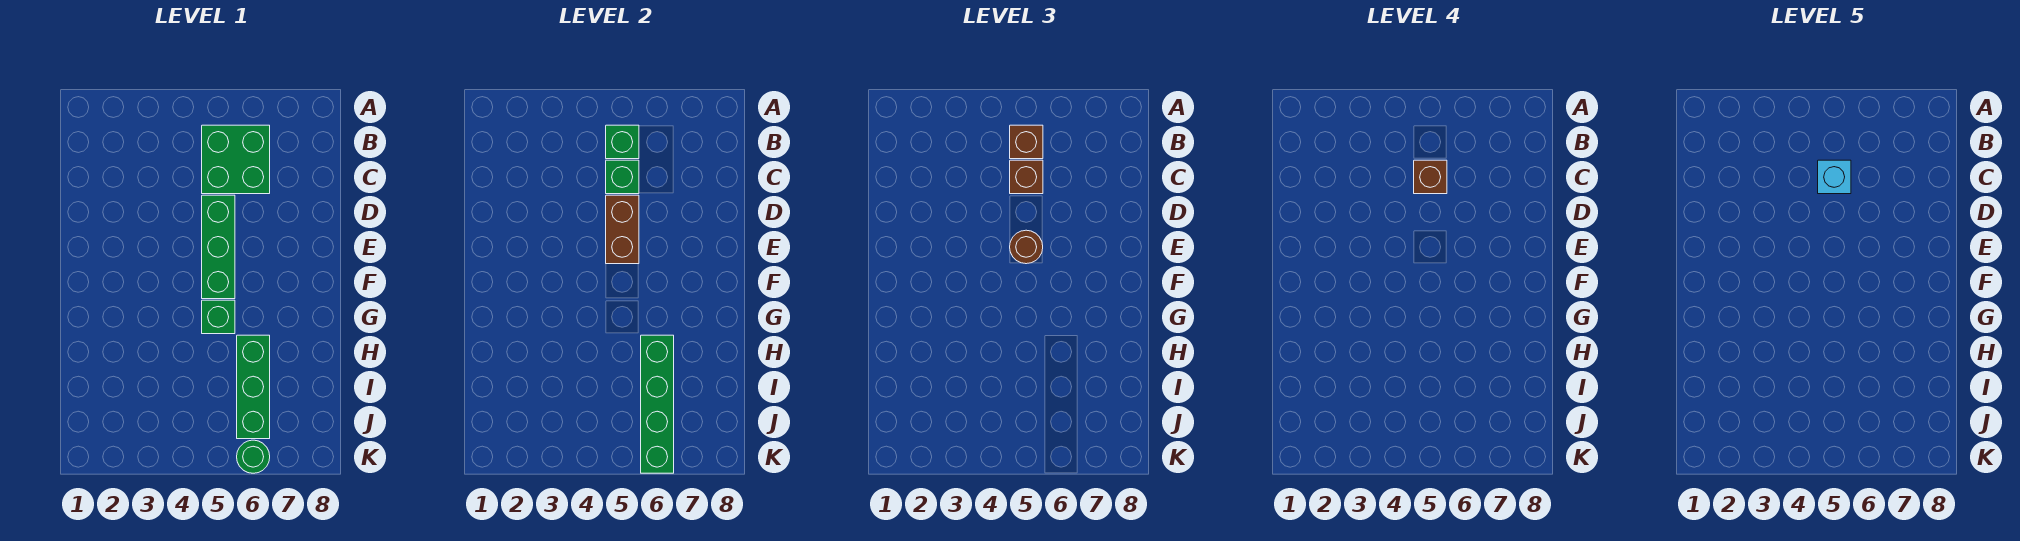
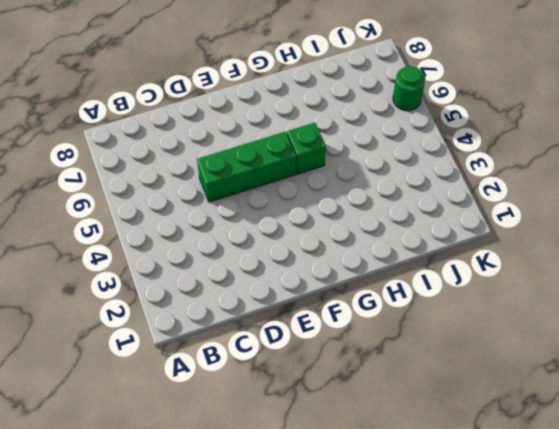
none -> green 2x2 brick [202,125,270,194]
none -> green 1x3 brick [237,335,270,439]
none -> green 1x1 brick [606,125,639,159]

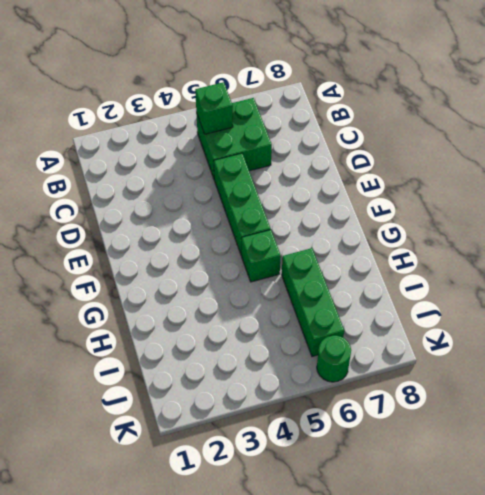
none -> green 1x1 brick [606,160,639,194]
none -> brown 1x2 brick [606,195,639,264]
none -> green 1x4 brick [641,335,674,473]

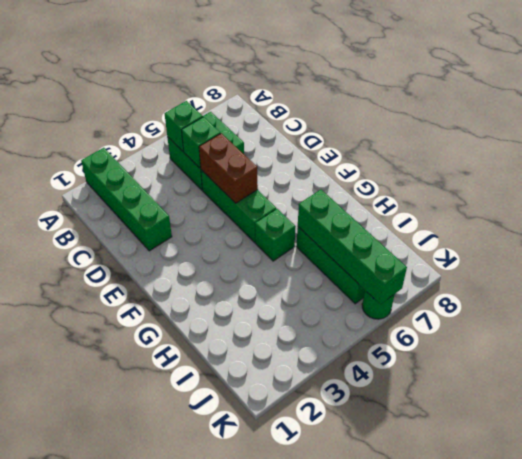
green 1x4 brick [81,148,172,251] -> none
none -> brown 1x1 brick [1010,125,1043,159]
none -> brown 1x1 brick [1010,160,1043,194]
none -> brown 1x1 round brick [1010,230,1043,264]

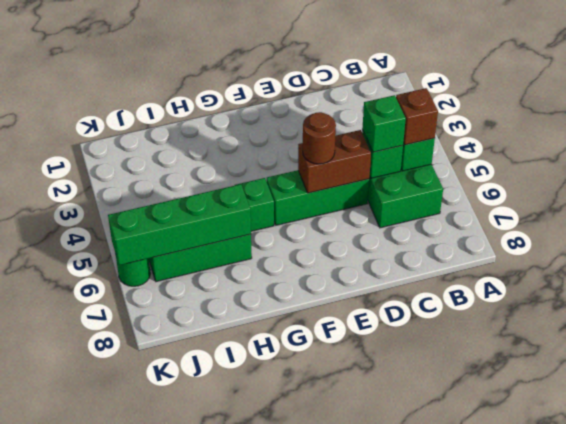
green 1x1 brick [362,95,406,152] -> brown 1x1 brick [1010,160,1043,194]
none -> brown 1x1 brick [1414,160,1447,194]
none -> cyan 1x1 brick [1818,160,1851,194]

